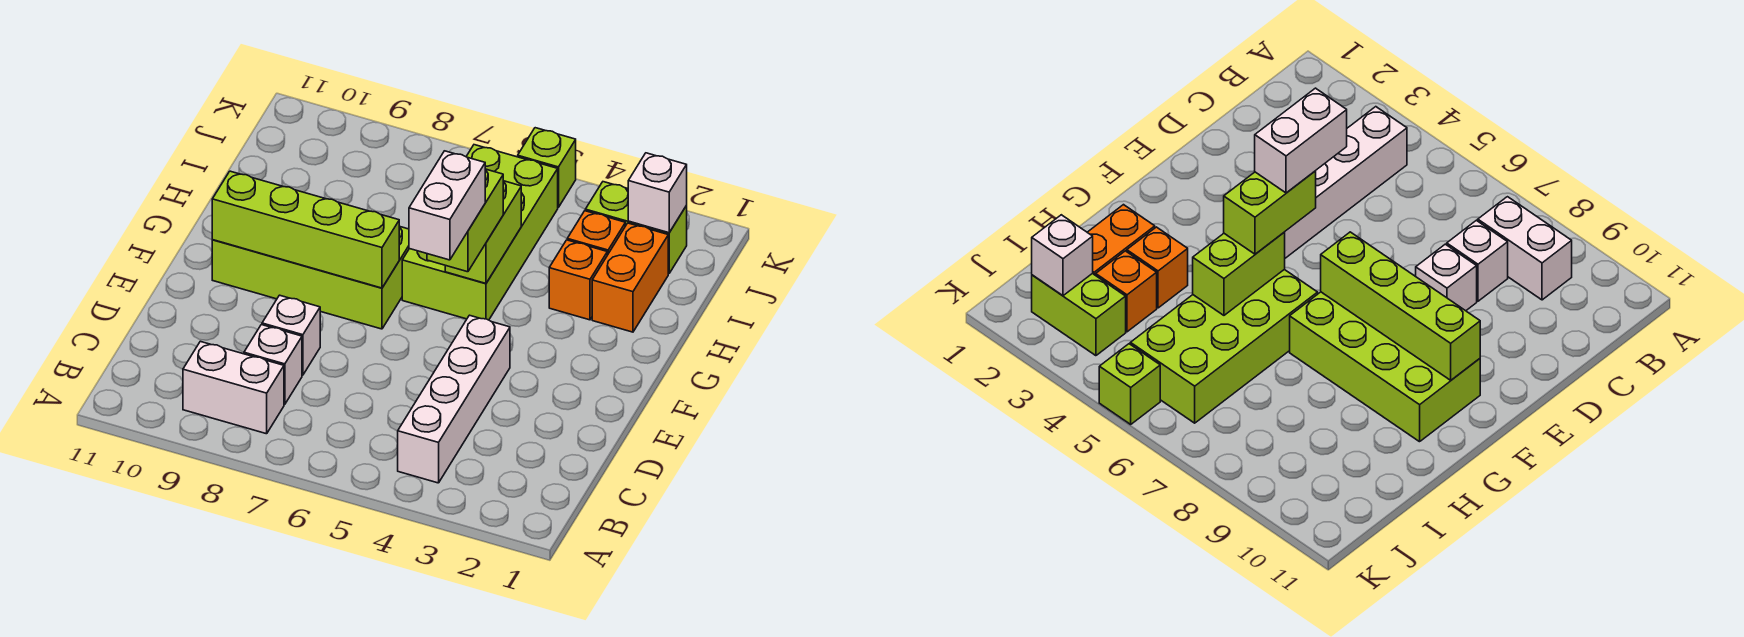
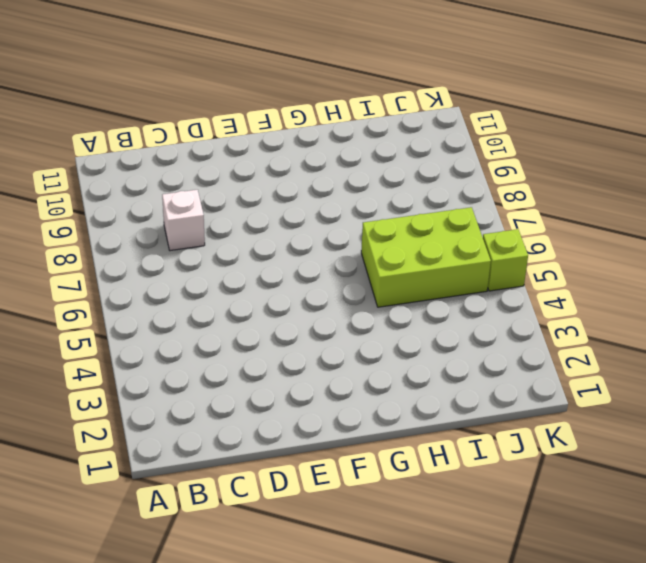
lime 2x3 brick [361,207,491,307] -> lime 2x4 brick [402,145,558,320]
none -> white 1x4 brick [398,315,510,483]
none -> white 1x2 brick [183,341,284,434]
none -> white 1x1 brick [262,295,320,375]

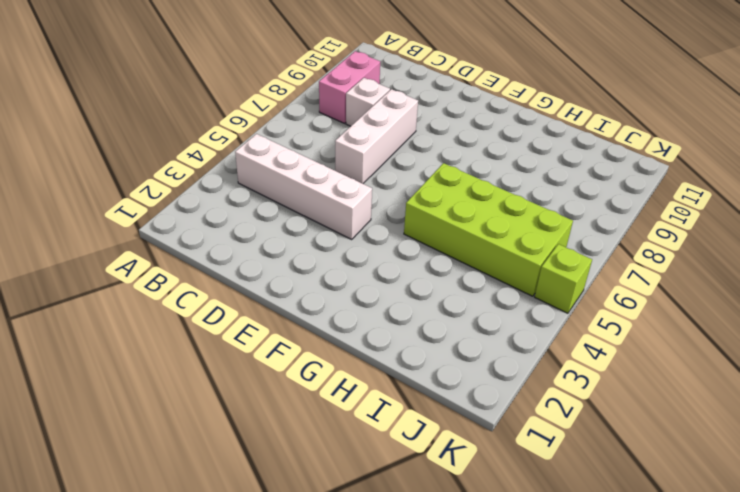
pink 1x2 brick [319,51,380,123] -> white 1x2 brick [183,341,284,434]
white 1x3 brick [335,89,418,184] -> white 1x1 brick [262,295,320,375]
none -> lime 2x4 brick [212,226,409,329]
none -> orange 1x2 brick [592,223,668,332]
none -> orange 1x1 brick [549,240,607,320]

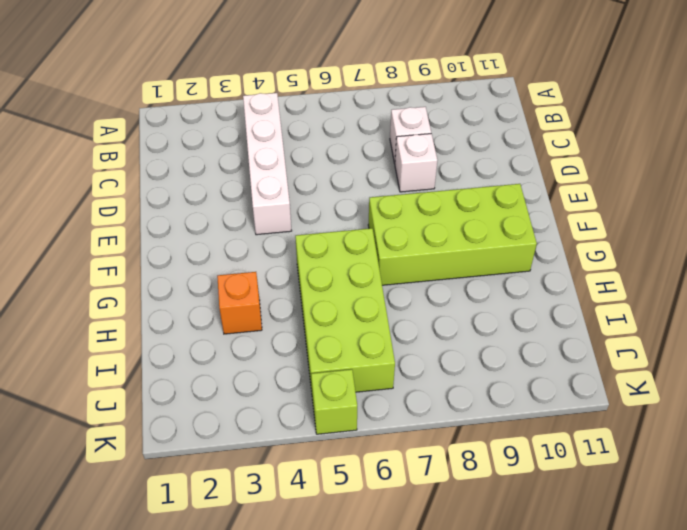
none -> white 1x2 brick [183,341,284,434]
none -> orange 1x2 brick [592,223,668,332]
none -> orange 1x1 brick [567,211,625,255]

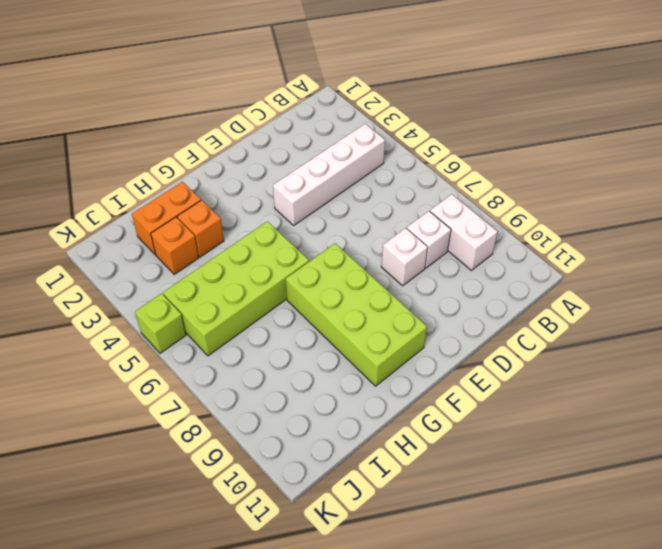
none -> lime 1x2 brick [585,182,687,274]
none -> lime 1x4 brick [212,171,399,288]
none -> lime 1x2 brick [445,181,521,283]

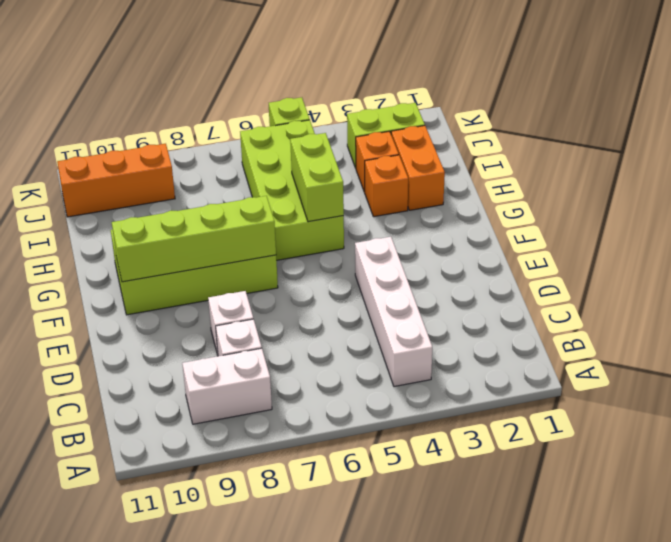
orange 1x3 brick [57,144,175,217] -> none
none -> white 1x1 brick [628,153,687,233]
none -> lime 1x2 brick [427,169,503,272]
none -> white 1x2 brick [409,151,485,260]

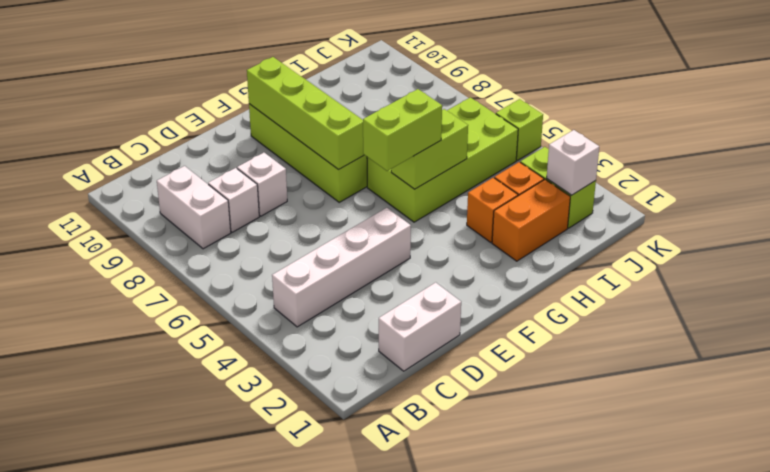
white 1x2 brick [379,282,461,371] -> white 1x2 brick moved to [409,151,485,260]

